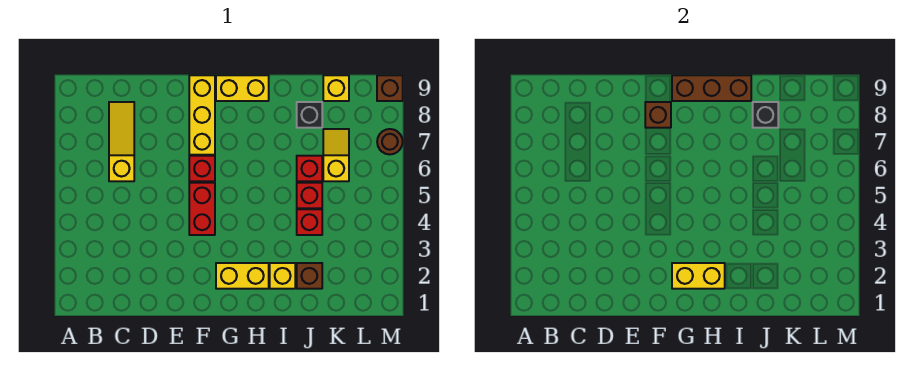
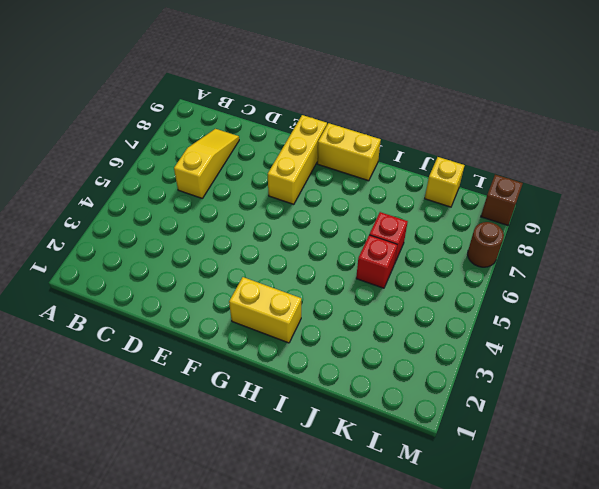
none -> red 1x2 brick [189,183,215,235]
none -> red 1x1 brick [189,156,215,181]
none -> yellow 1x1 brick [270,263,295,289]

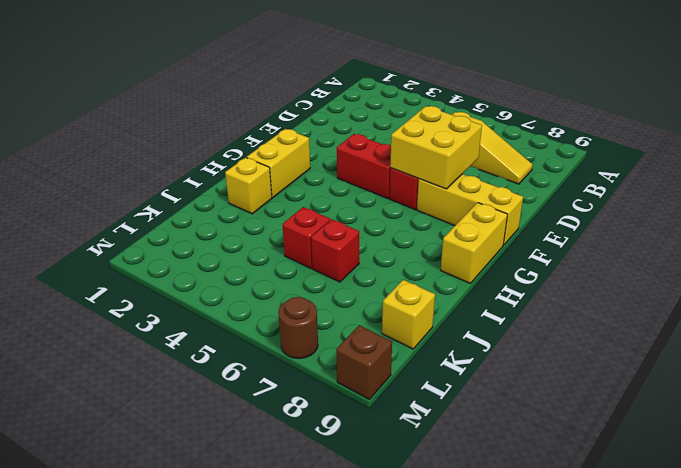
yellow 2x2 brick [390,106,482,189] -> none
none -> brown 1x1 brick [297,263,322,289]
none -> red 1x1 brick [297,209,322,235]
none -> black 1x1 brick [297,102,322,128]

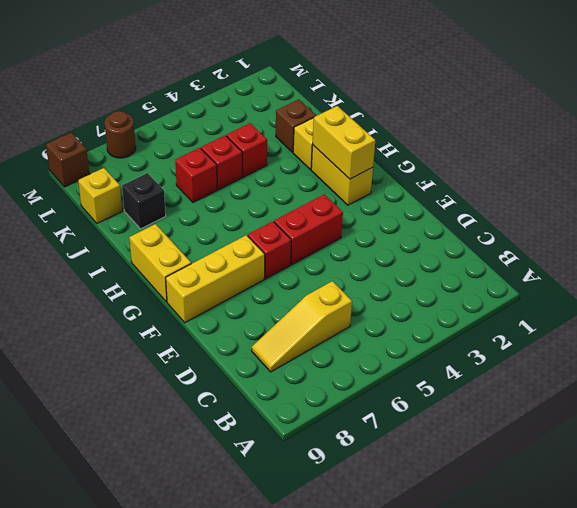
none -> yellow 1x2 slope [323,129,349,181]
none -> brown 1x1 brick [645,102,671,128]
none -> brown 1x3 brick [672,75,751,101]

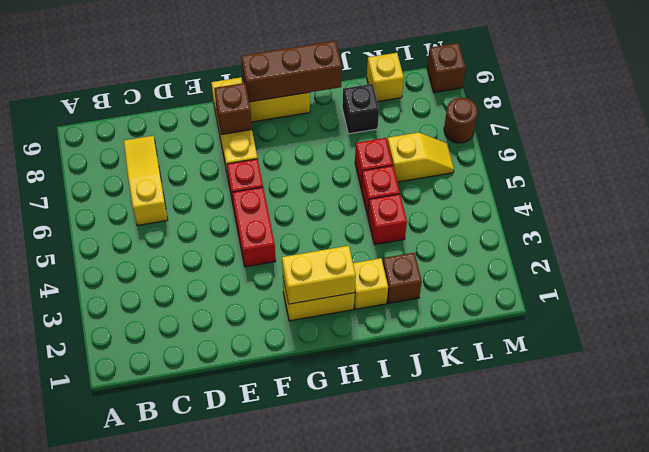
yellow 1x2 slope [387,132,454,182] -> yellow 1x2 slope turned to [323,129,349,181]
none -> black 1x1 brick [753,102,778,128]

